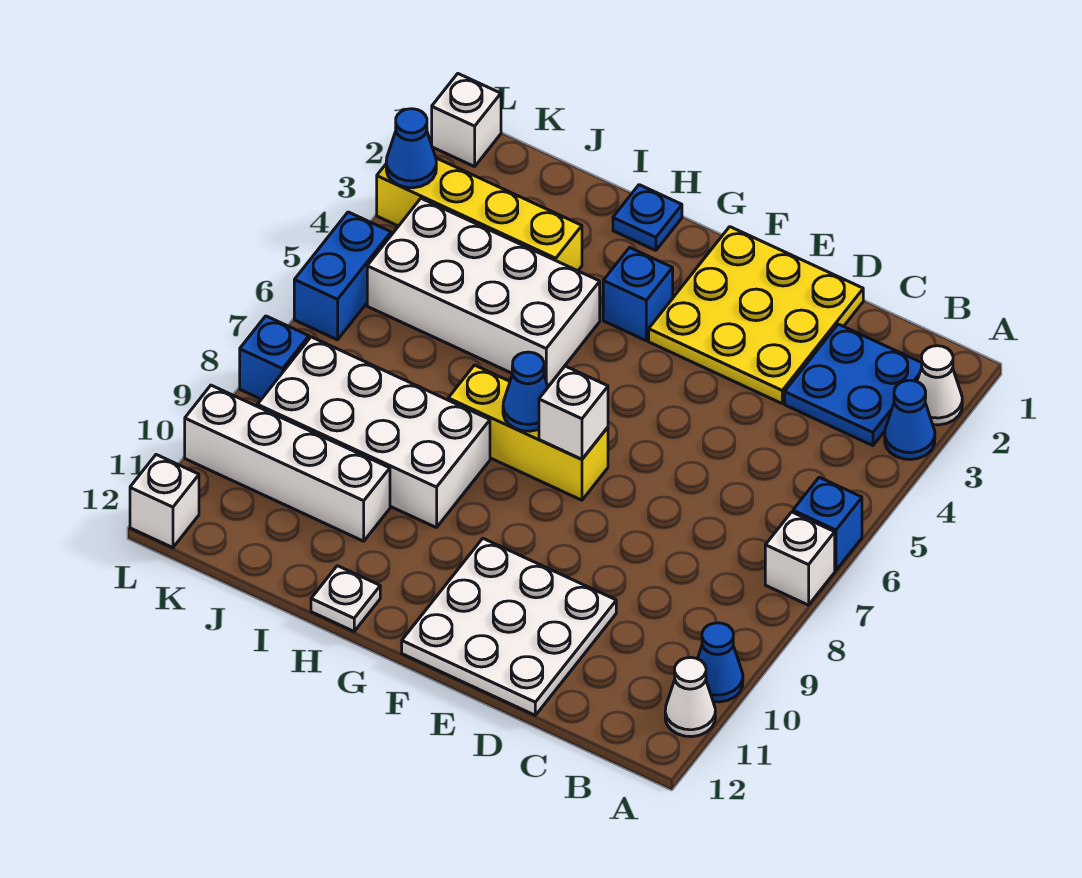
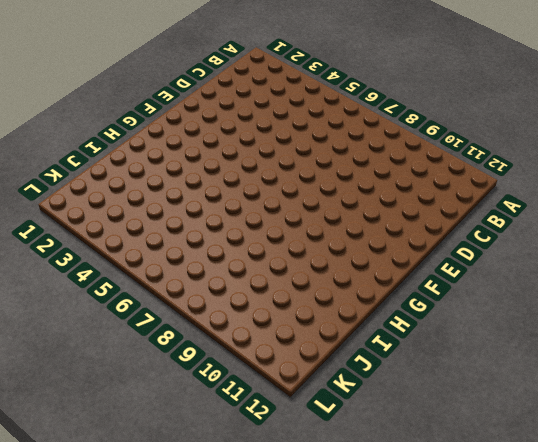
none -> white 1x1 cone [917,346,962,425]
none -> blue 1x1 cone [885,380,935,459]
none -> blue 1x1 brick [793,477,862,570]

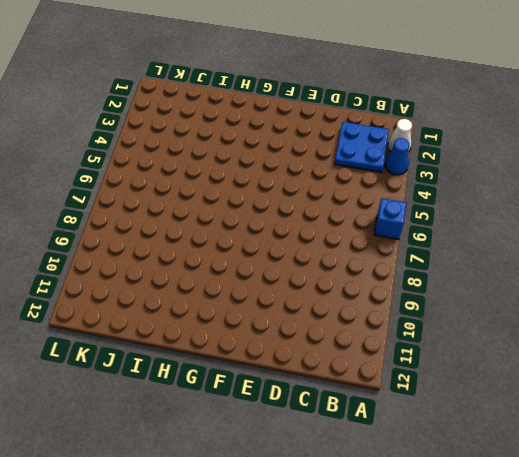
none -> white 1x1 brick [765,512,835,605]
none -> blue 1x1 cone [698,623,743,702]
none -> white 1x1 cone [665,657,715,737]

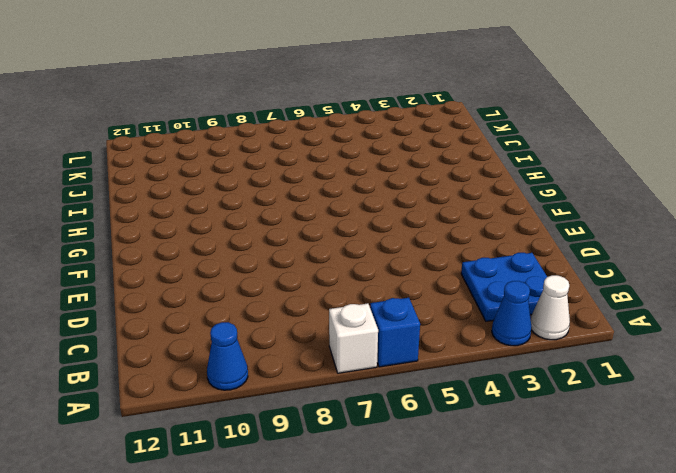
none -> white 1x1 cone [665,657,715,737]
none -> yellow 3x3 plate [649,227,863,403]
none -> white 3x3 plate [402,539,616,715]

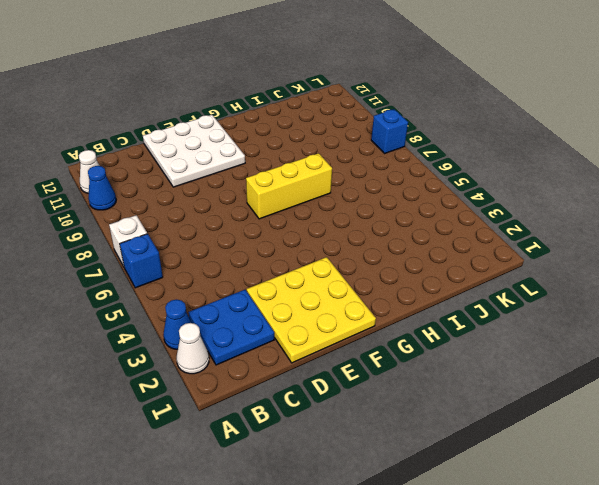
none -> blue 1x1 brick [603,248,673,341]
none -> blue 1x1 plate [613,185,682,250]
none -> white 2x4 brick [367,199,600,387]

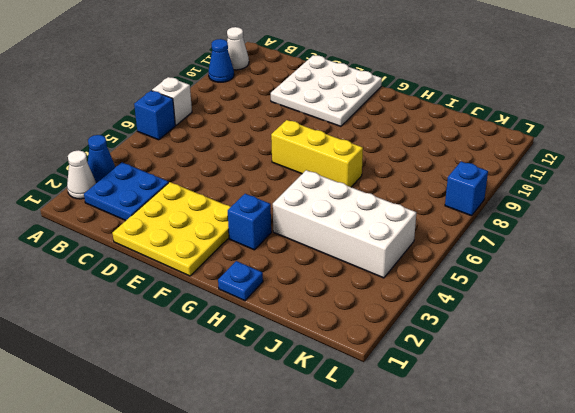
none -> white 2x4 brick [257,337,490,528]
none -> white 1x1 plate [311,566,380,631]
none -> yellow 1x4 brick [377,158,582,271]

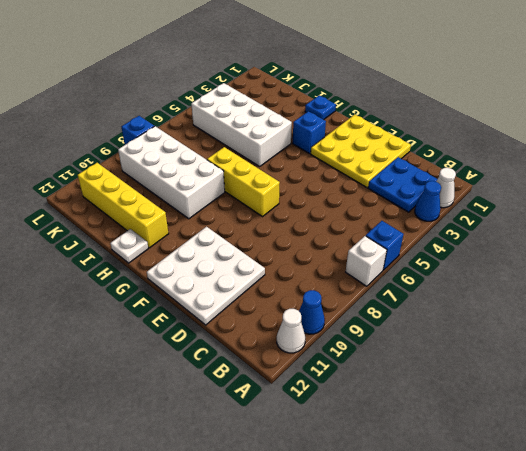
yellow 1x4 brick [78,163,169,248] -> yellow 1x4 brick moved to [377,158,582,271]
none -> white 1x4 brick [185,385,390,541]
none -> white 1x1 brick [432,74,501,167]
none -> blue 1x2 brick [294,212,391,340]

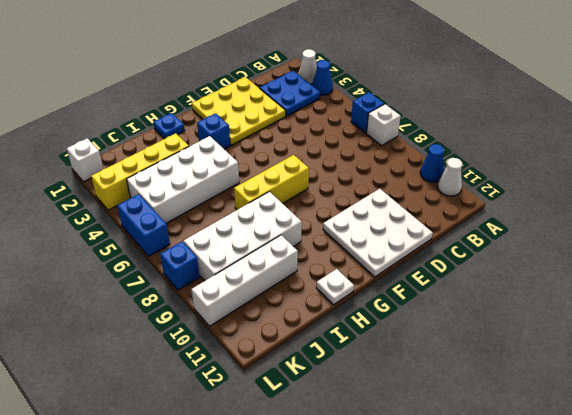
none -> white 1x1 brick [130,455,199,548]
none -> white 1x1 brick [539,366,608,459]
none -> blue 1x1 cone [503,352,548,431]

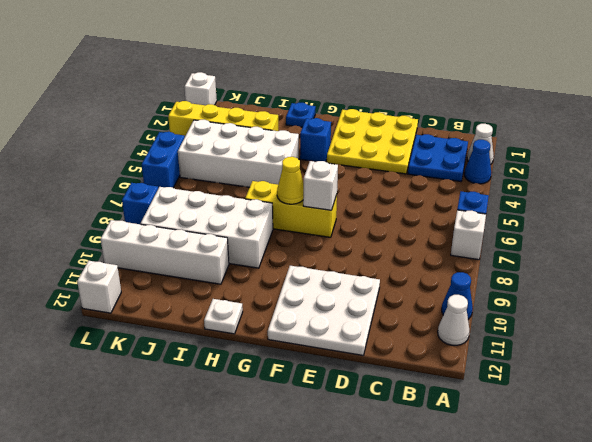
yellow 1x1 cone [277,157,304,204] -> blue 1x1 cone [503,352,548,431]
none -> blue 1x1 cone [386,109,436,188]

